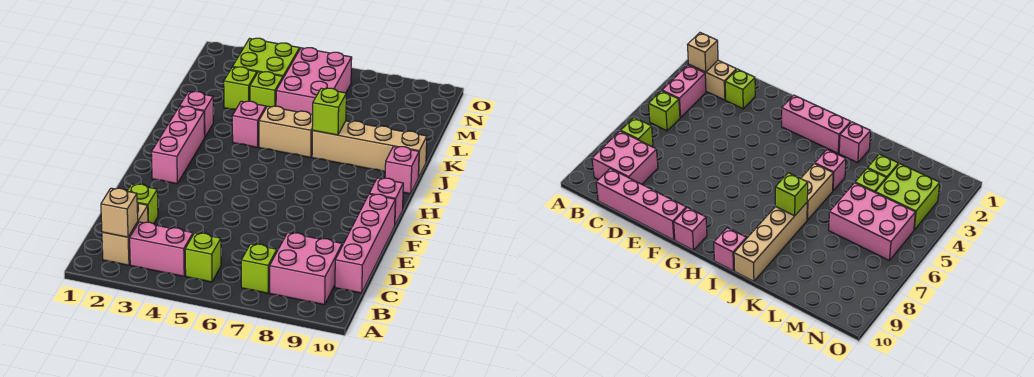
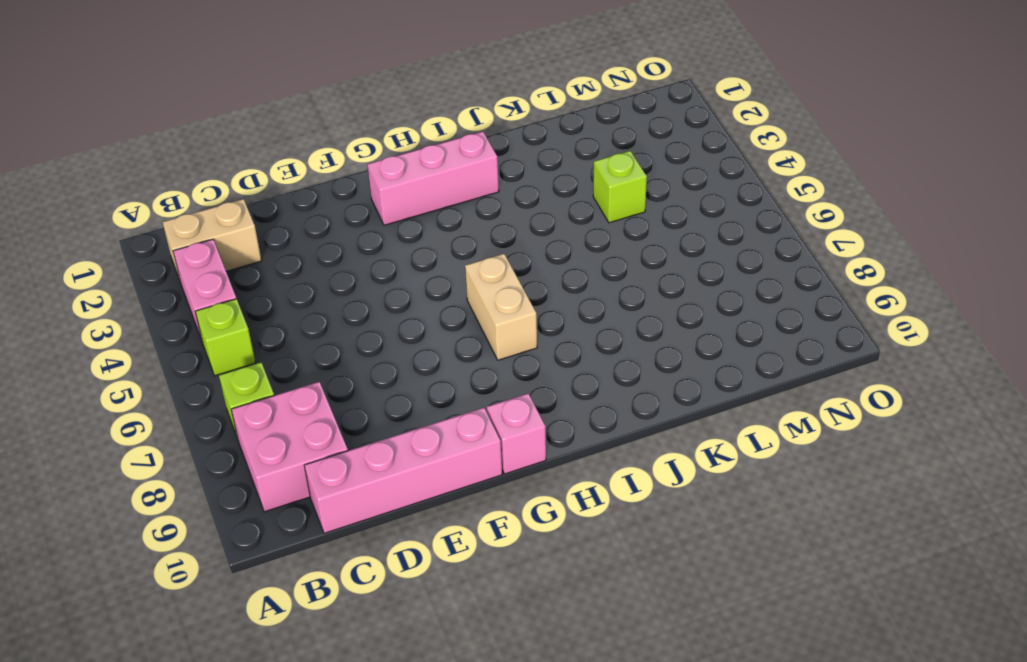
tan 1x2 brick [465,254,537,360] -> tan 1x2 brick moved to [259,106,313,158]
none -> lime 1x1 brick [128,184,158,224]
none -> pink 1x1 brick [385,147,419,194]
none -> pink 1x1 brick [180,91,213,137]

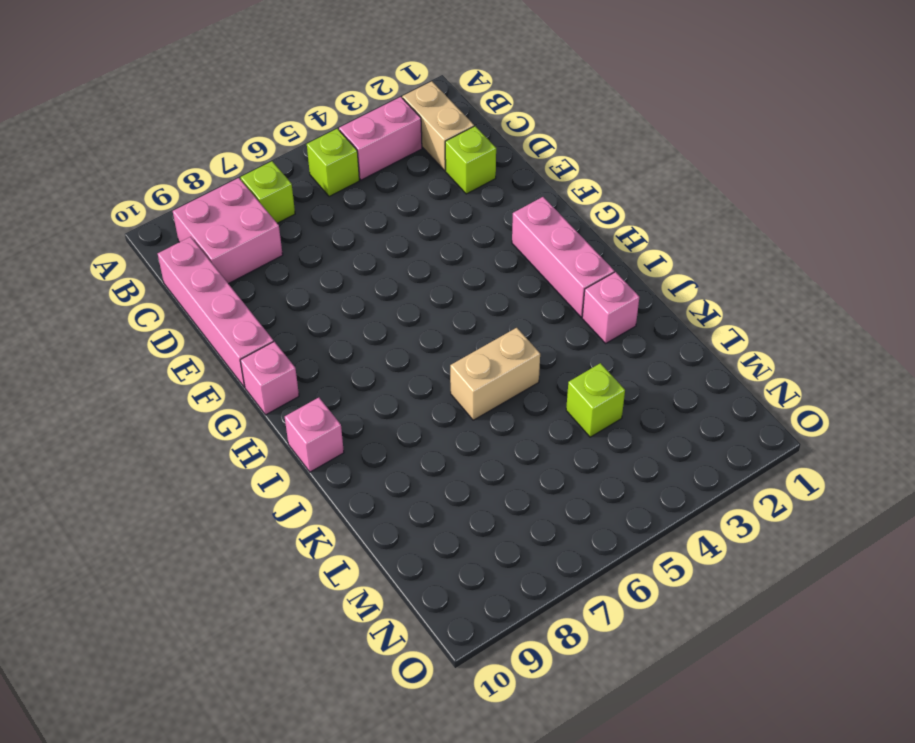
none -> pink 1x1 brick [232,101,266,147]
none -> tan 1x4 brick [312,121,427,178]
none -> lime 1x1 brick [224,67,257,109]

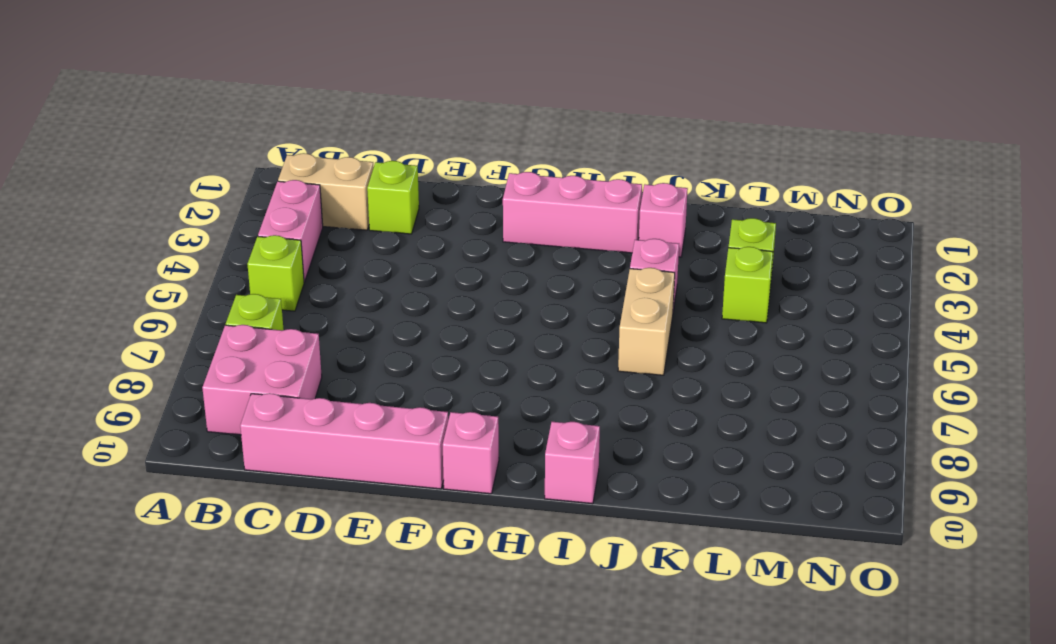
none -> tan 1x4 brick [312,121,427,178]
none -> pink 2x3 brick [276,48,352,115]
none -> lime 2x2 brick [233,38,300,78]

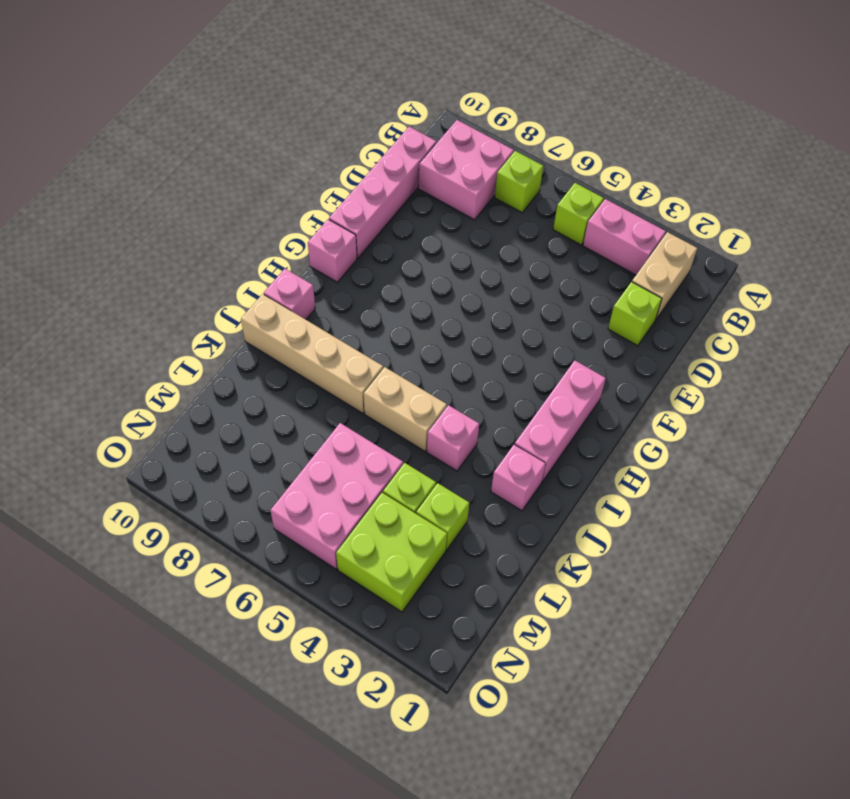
none -> tan 1x1 brick [101,188,138,237]
none -> lime 1x1 brick [312,88,346,135]

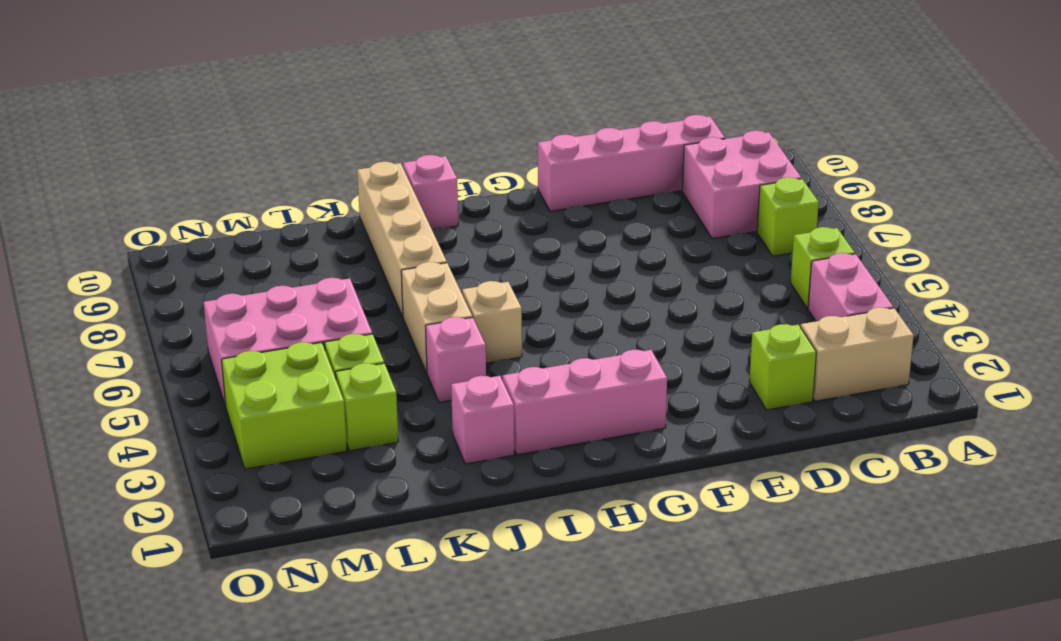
tan 1x1 brick [462,281,522,363] -> tan 1x1 brick moved to [101,188,138,237]
none -> pink 1x1 brick [369,178,403,225]
none -> lime 1x1 brick [312,88,346,135]

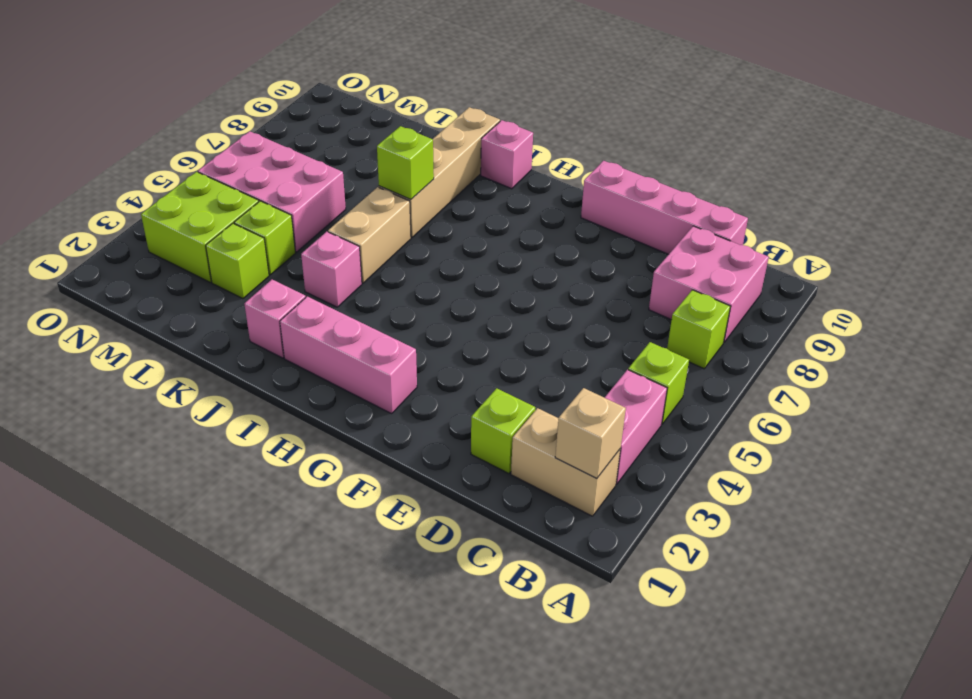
none -> pink 1x1 brick [369,178,403,225]

